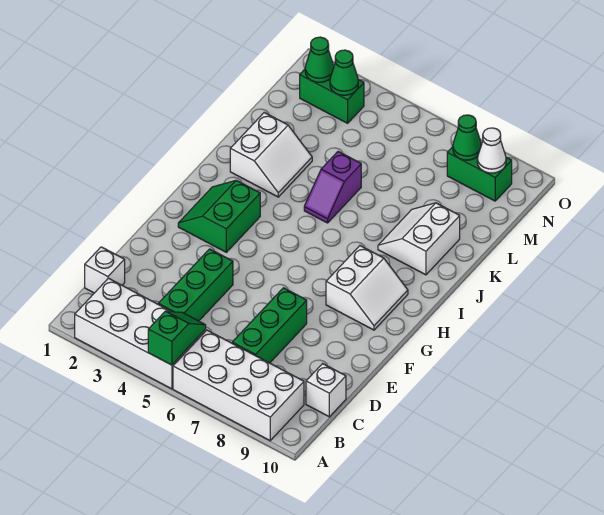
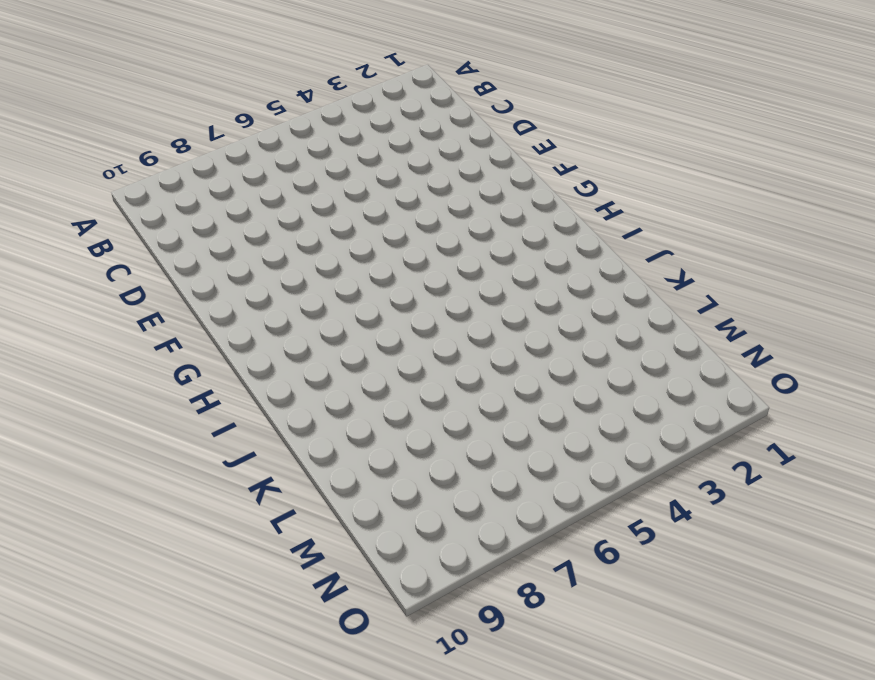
none -> white 2x4 brick [75,278,206,389]
none -> white 2x4 brick [173,330,304,441]
none -> white 1x1 brick [85,247,125,293]

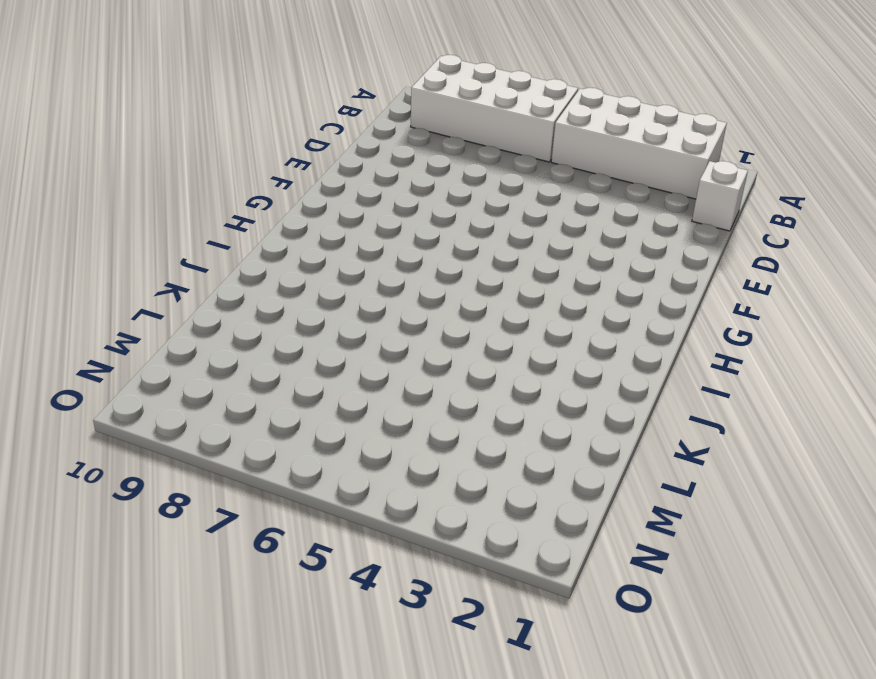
none -> green 1x3 brick [158,249,233,321]
none -> green 1x3 brick [232,288,307,363]
none -> white 1x1 brick [306,364,346,417]

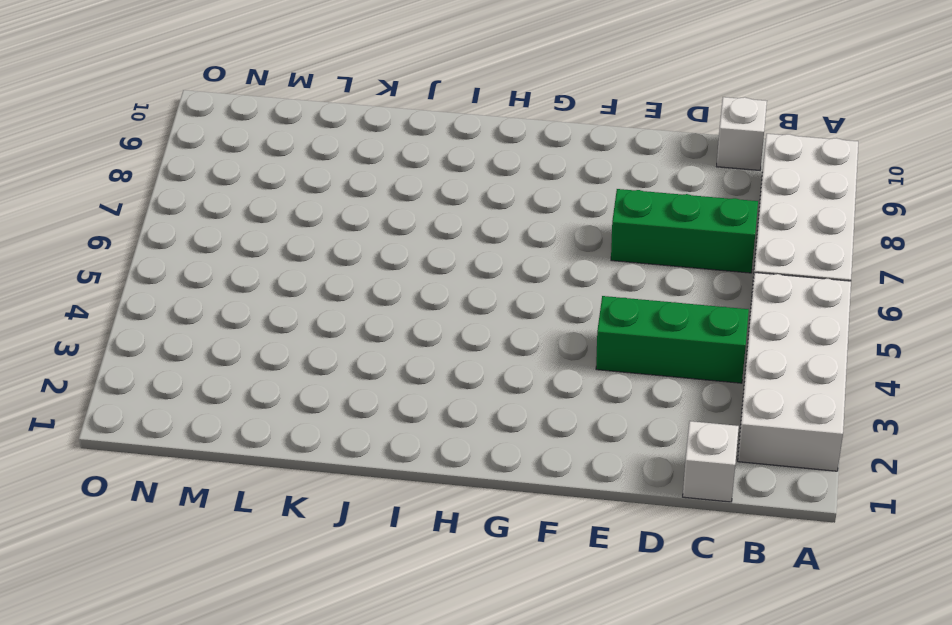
none -> green 2x2 slope [178,180,260,252]
none -> white 2x2 slope [326,246,408,330]
none -> white 2x2 slope [230,113,312,197]

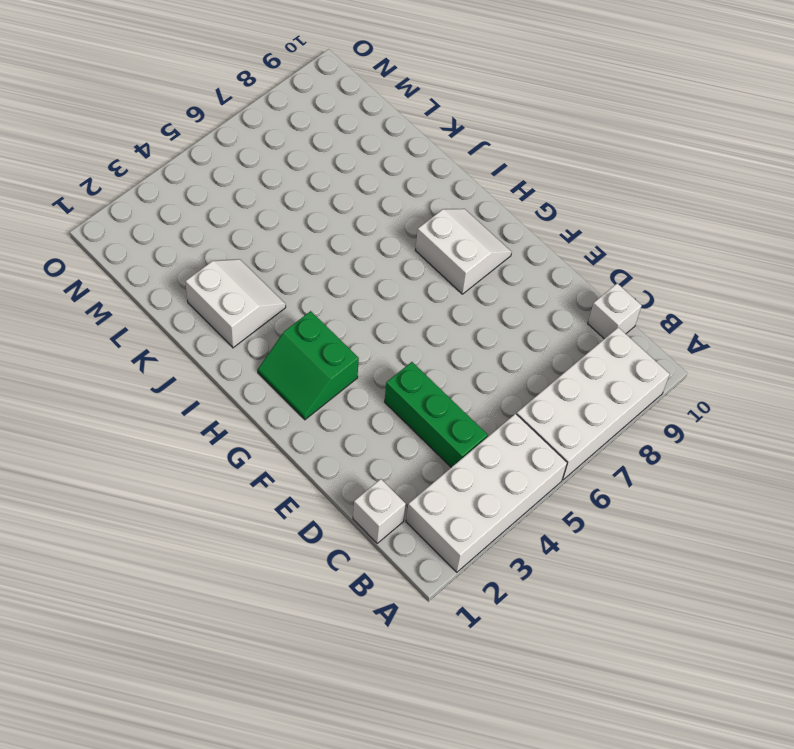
none -> green 1x3 brick [232,288,307,363]
none -> purple 1x2 slope [304,152,361,223]
none -> white 2x2 slope [378,203,460,275]

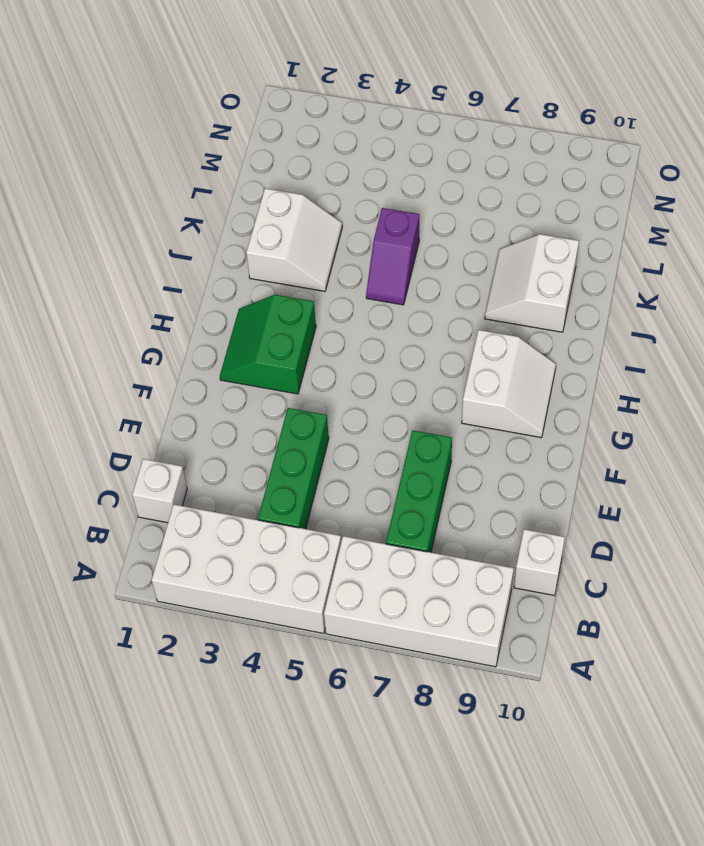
none -> green 1x2 brick [300,69,364,123]
none -> green 1x2 brick [447,147,512,201]
none -> green 1x2 slope [148,311,206,365]

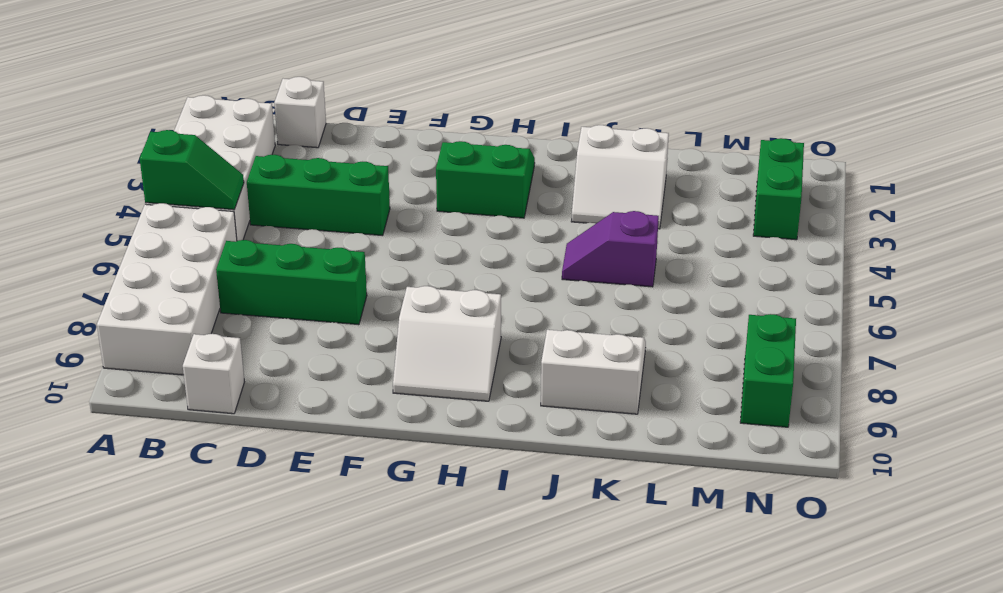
none -> green 1x1 cone [305,37,334,82]
none -> green 1x1 cone [330,50,358,95]
none -> green 1x1 cone [453,115,481,160]

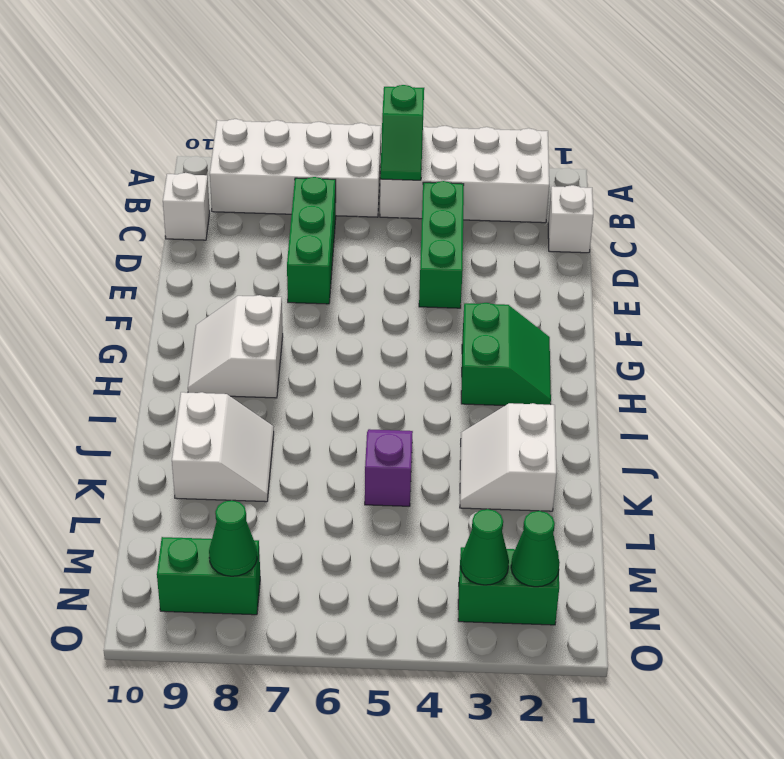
none -> white 1x1 cone [477,128,506,173]

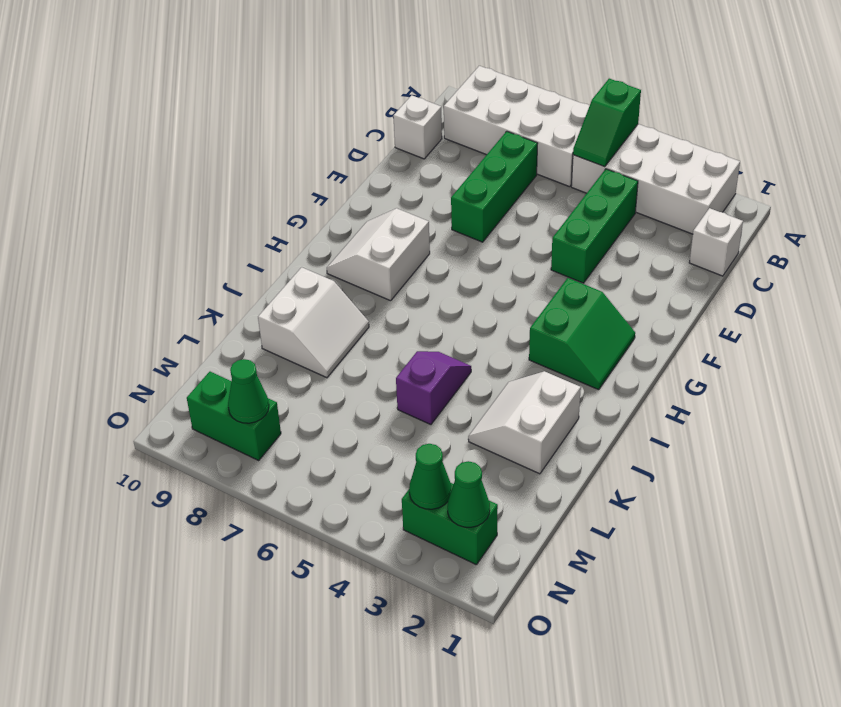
none -> white 1x1 cone [477,128,506,173]

